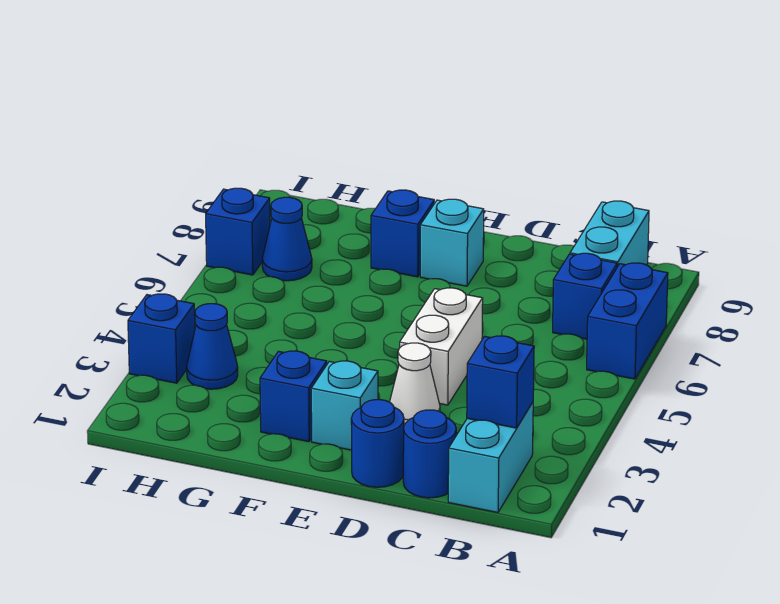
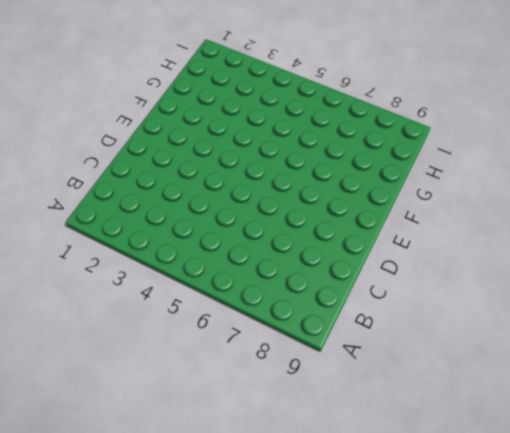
none -> blue 1x2 brick [587,263,668,379]
none -> cyan 1x2 brick [448,402,533,512]
none -> blue 1x1 brick [553,253,617,339]

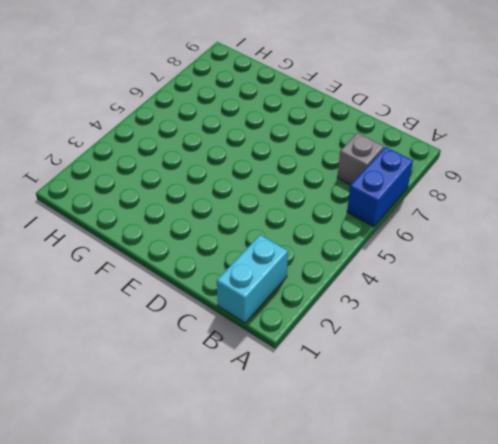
grey 1x1 brick [337,133,384,185] -> blue 1x1 brick [553,253,617,339]
none -> cyan 1x2 brick [570,201,649,267]
none -> blue 1x1 round brick [403,410,456,498]
none -> blue 1x1 round brick [351,400,404,487]

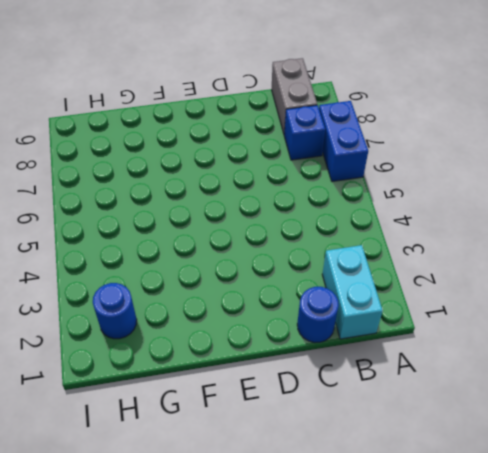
grey 1x2 brick [272,58,317,134] -> cyan 1x2 brick [570,201,649,267]
blue 1x1 round brick [93,283,137,339] -> blue 1x1 round brick moved to [351,400,404,487]
none -> white 1x1 cone [390,343,440,425]
none -> white 1x2 brick [400,288,483,405]
none -> cyan 1x1 brick [311,361,378,450]

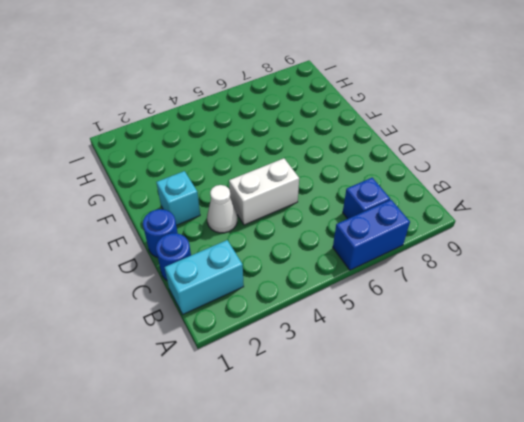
none -> cyan 1x2 brick [570,201,649,267]
none -> cyan 1x1 brick [420,199,484,286]
none -> blue 1x1 brick [260,351,327,442]

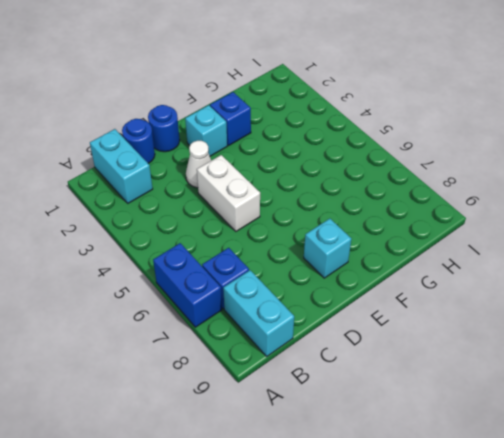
none -> blue 1x1 brick [371,190,434,277]
none -> blue 1x1 cone [187,304,238,389]
none -> blue 1x1 cone [262,197,312,281]

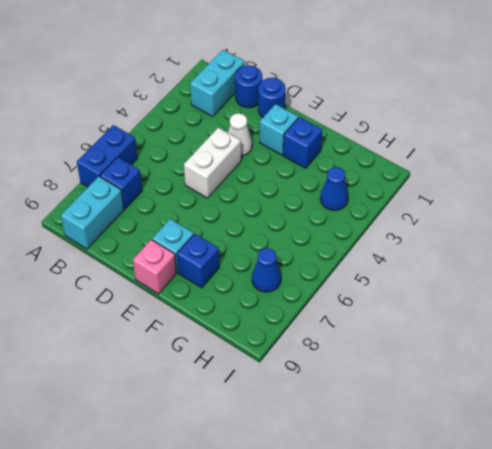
pink 1x1 brick [133,240,176,294] -> none
none -> blue 1x1 brick [128,294,195,383]
none -> blue 1x1 brick [206,188,270,275]
none -> blue 1x1 brick [467,336,534,428]

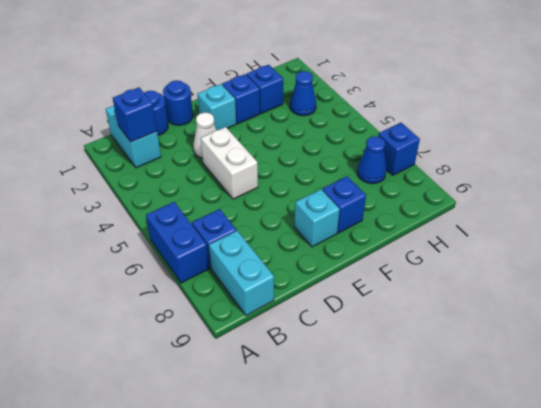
blue 1x1 brick [246,65,283,114] -> blue 1x1 brick moved to [128,294,195,383]

